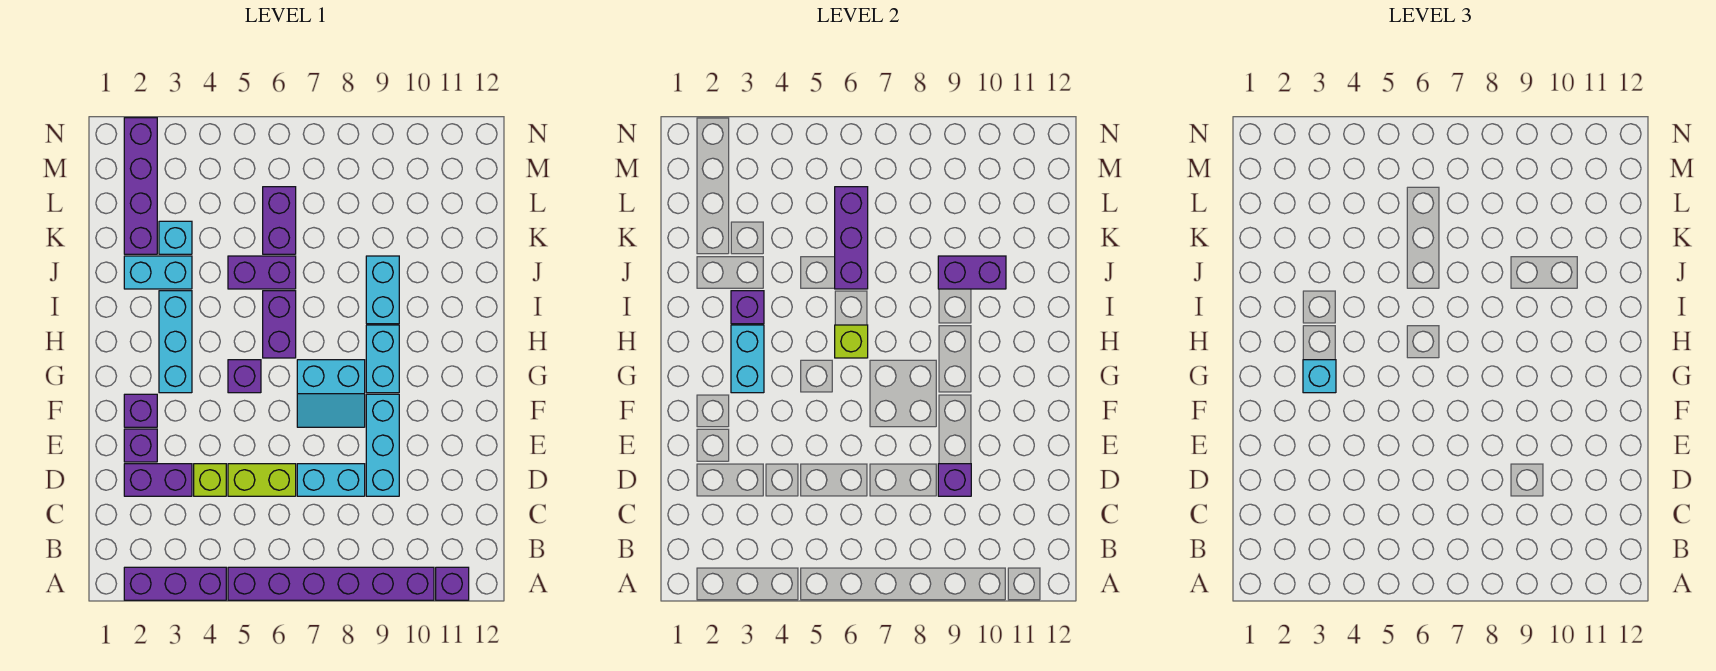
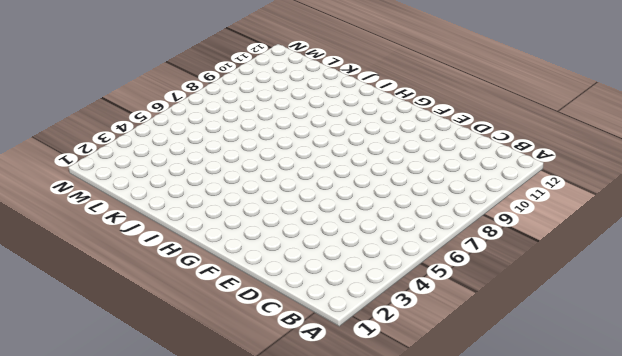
none -> purple 1x3 brick [124,567,226,600]
none -> purple 1x6 brick [228,567,434,600]
none -> purple 1x1 brick [436,567,469,600]

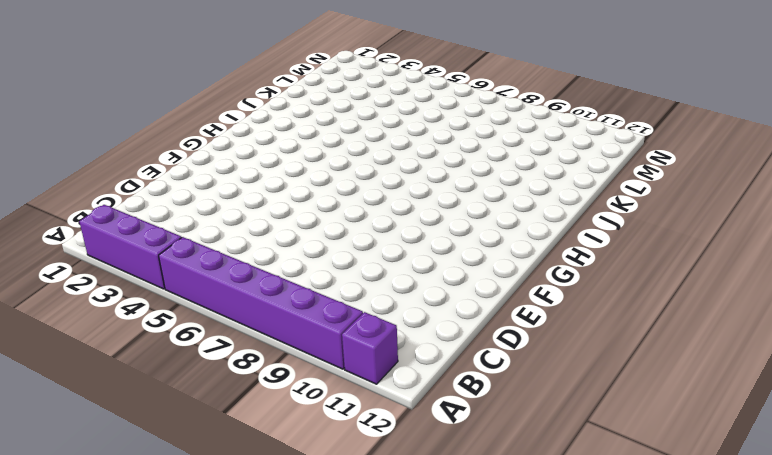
none -> purple 1x2 brick [124,464,192,496]
none -> lime 1x1 brick [194,464,226,496]
none -> lime 1x2 brick [228,464,296,496]

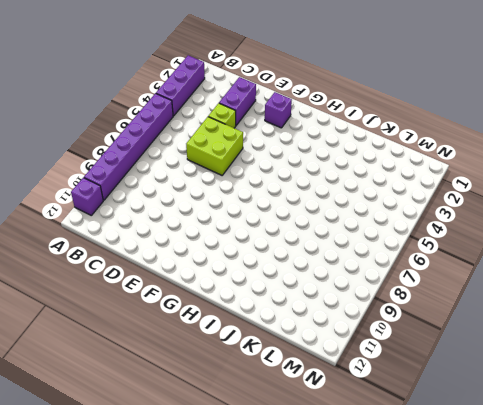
lime 2x2 brick [186,117,243,175] -> lime 1x2 brick [228,464,296,496]
none -> cyan 1x2 brick [297,464,365,496]
none -> cyan 1x3 brick [366,394,399,496]
none -> purple 1x1 brick [124,429,157,462]

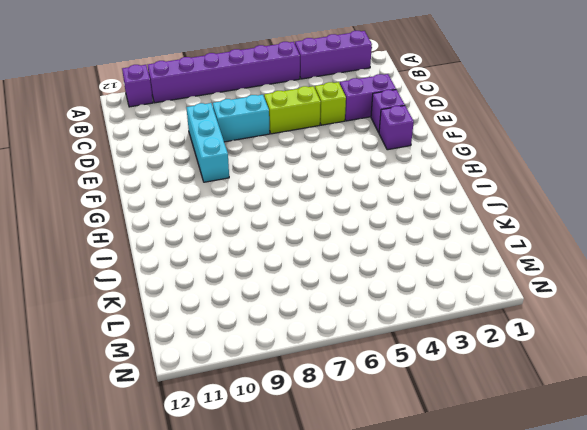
none -> cyan 2x2 slope [297,360,365,427]
none -> cyan 1x3 brick [159,291,192,393]
none -> purple 1x1 brick [228,360,261,393]

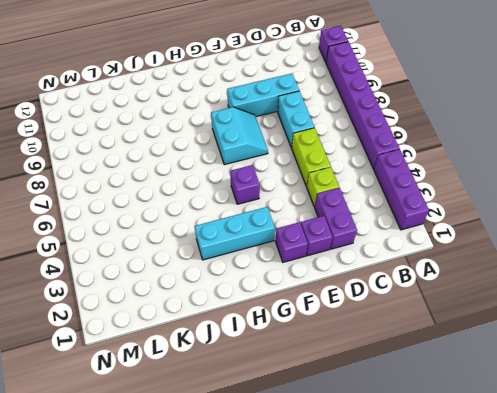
none -> cyan 1x2 brick [366,325,399,393]
none -> purple 1x2 brick [263,291,296,358]
none -> cyan 1x2 brick [366,256,399,324]

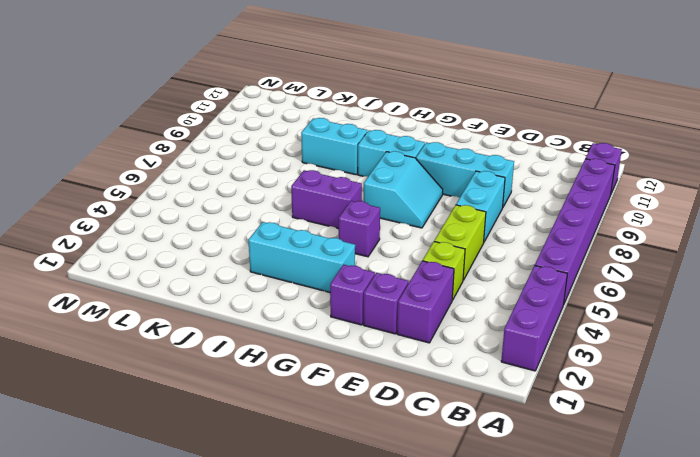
none -> cyan 1x2 brick [124,256,192,289]
none -> purple 1x2 brick [228,256,296,289]
none -> purple 1x4 brick [124,118,157,254]

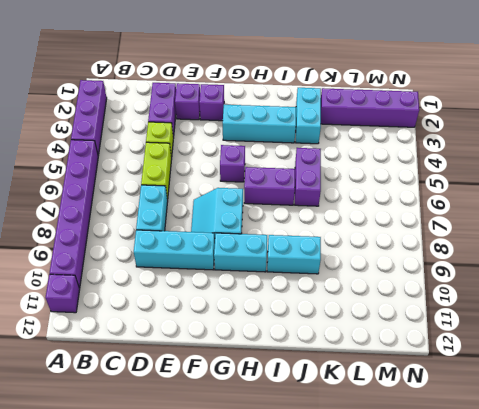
none -> cyan 1x1 brick [159,221,192,254]
none -> purple 1x2 brick [263,187,296,254]
none -> purple 1x1 brick [938,464,971,496]

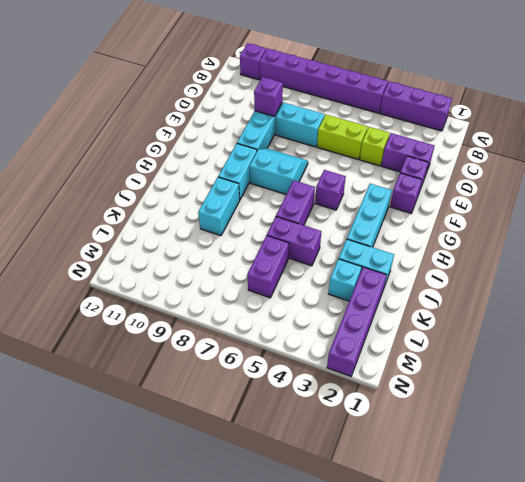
none -> cyan 1x2 brick [731,325,764,393]
none -> lime 1x1 brick [835,325,868,358]
none -> purple 1x1 brick [731,291,764,324]

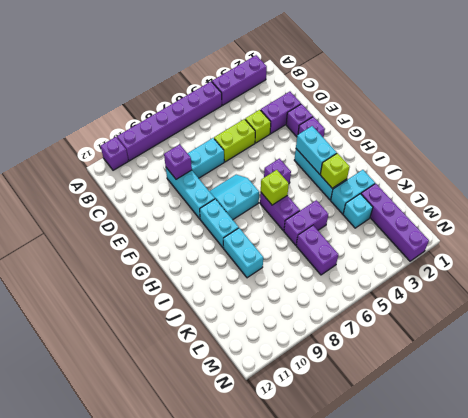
lime 1x1 brick [320,153,350,188] -> purple 1x1 brick [731,291,764,324]
none -> purple 1x3 brick [835,187,868,289]
none -> purple 1x2 brick [938,256,1006,289]
none -> cyan 1x1 brick [1303,360,1336,393]

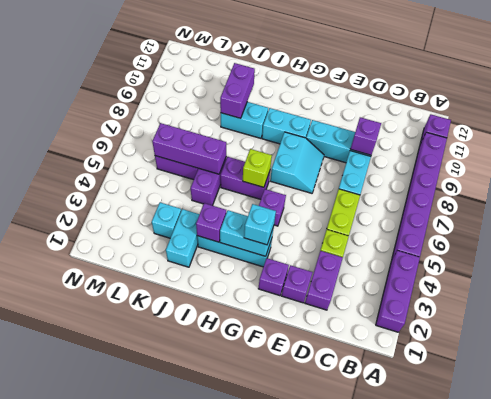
none -> purple 1x4 brick [124,118,157,254]

